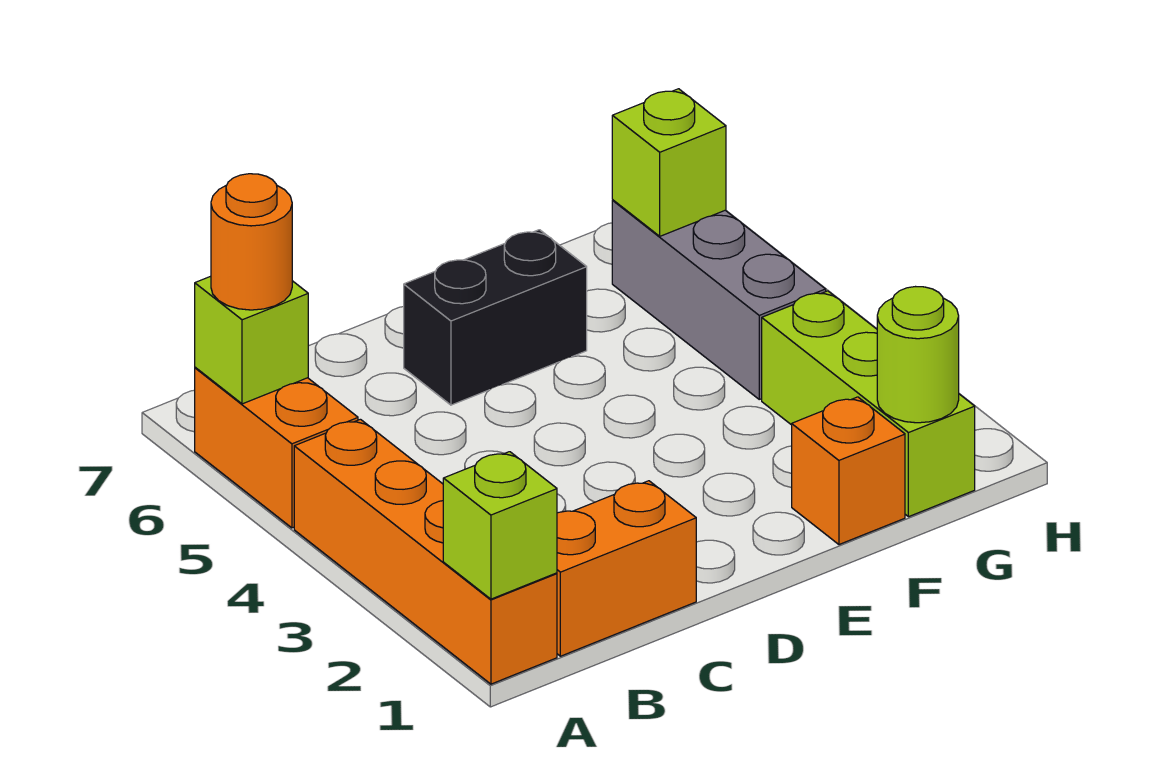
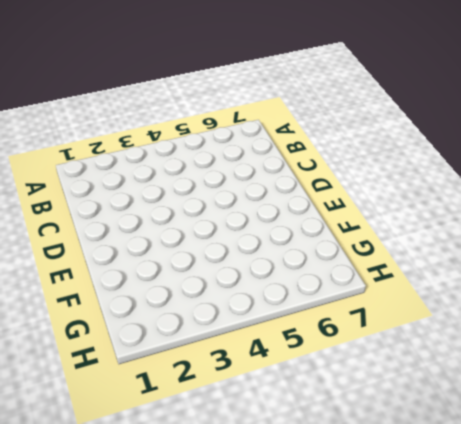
none -> orange 1x4 brick [294,419,557,684]
none -> orange 1x2 brick [195,367,358,528]
none -> orange 1x2 brick [557,481,696,656]

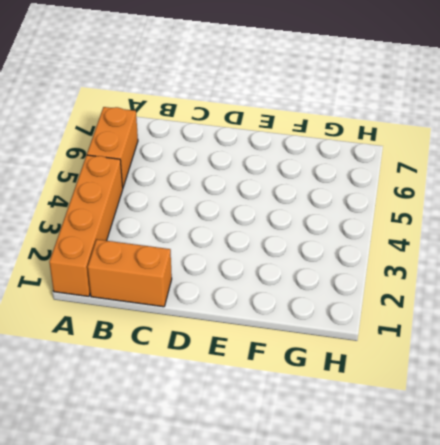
none -> black 1x2 brick [404,230,587,405]
none -> orange 1x1 brick [792,397,905,544]
none -> lime 1x3 brick [762,291,975,517]

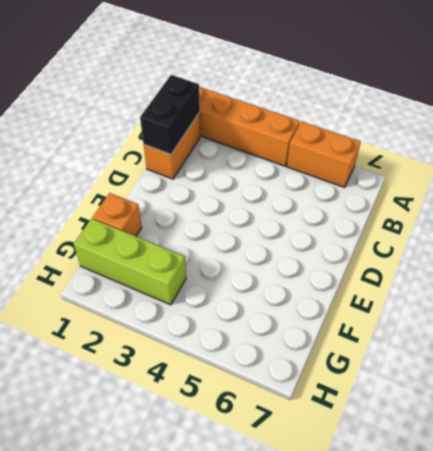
black 1x2 brick [140,75,200,154] -> black 1x2 brick moved to [404,230,587,405]
none -> grey 1x3 brick [612,200,826,399]
none -> lime 1x1 brick [443,452,557,599]
none -> lime 1x1 brick [195,276,308,404]

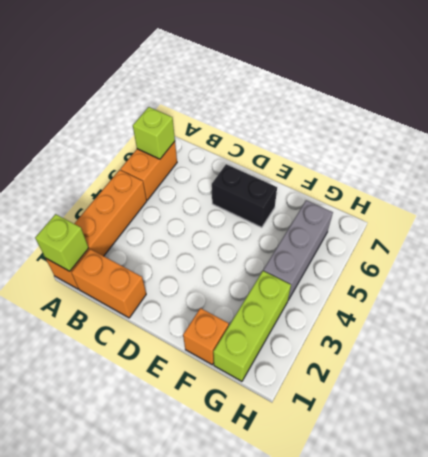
none -> lime 1x1 round brick [877,287,959,423]
none -> lime 1x1 brick [612,89,726,236]
none -> orange 1x1 round brick [211,174,292,310]

